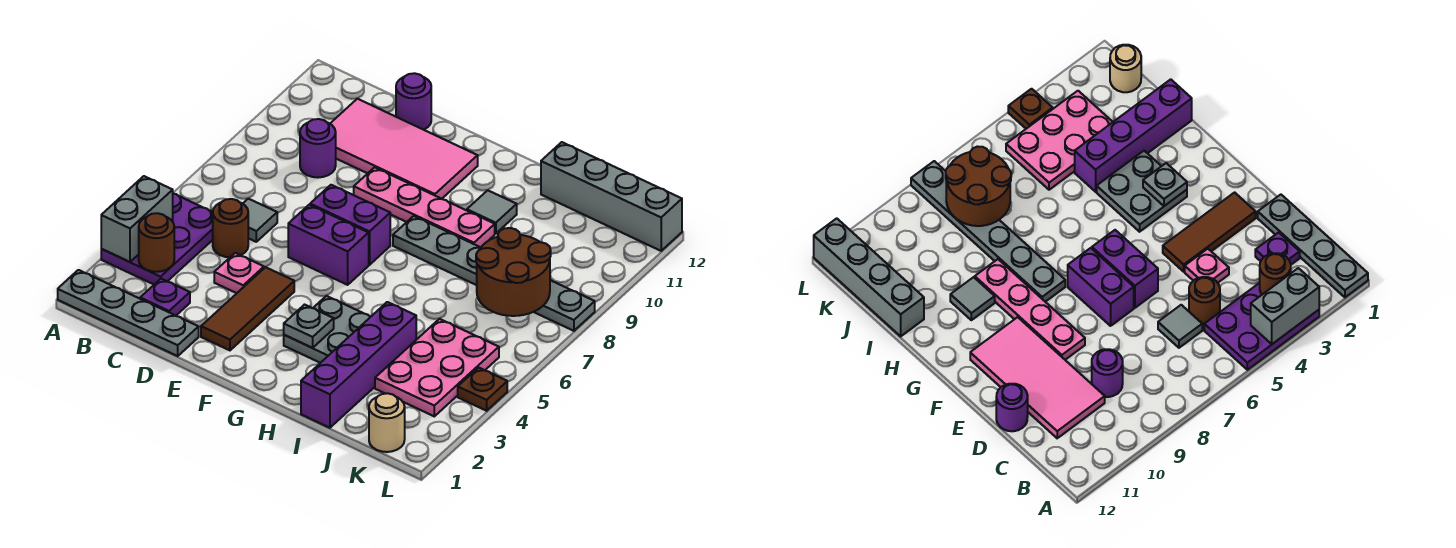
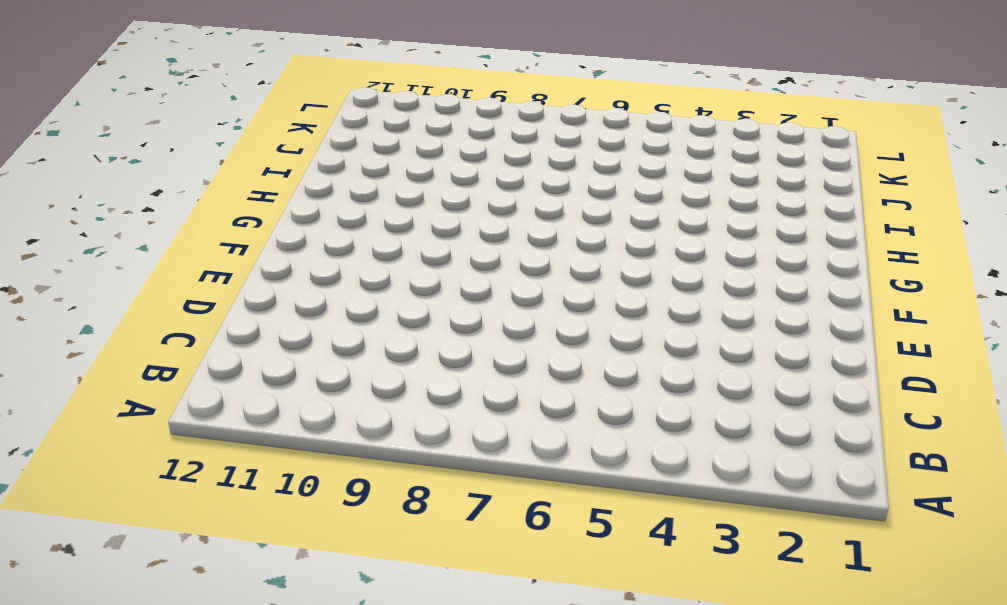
none -> grey 1x4 plate [58,270,199,356]
none -> purple 2x3 plate [101,194,213,284]
none -> purple 1x1 plate [140,279,190,316]

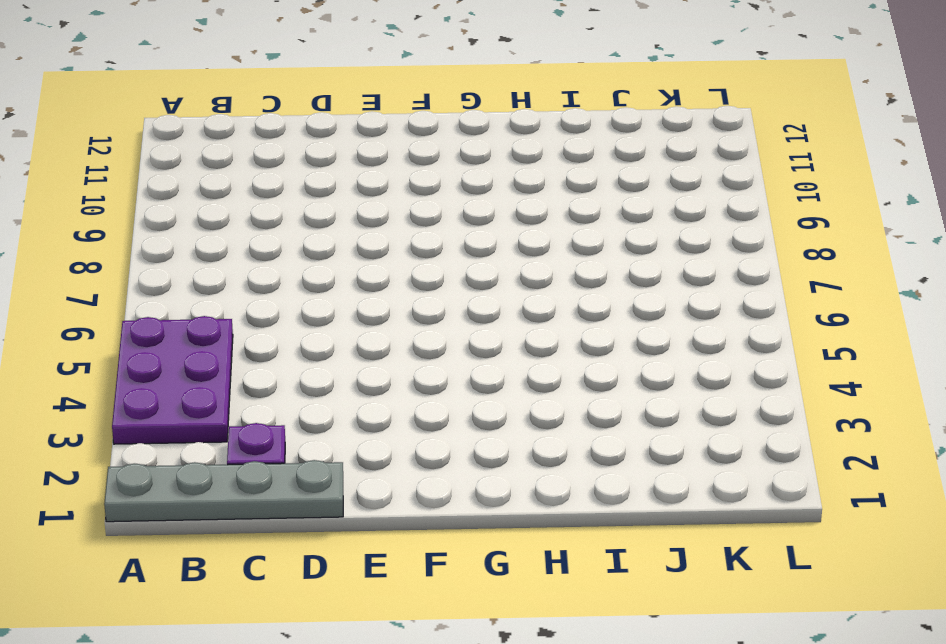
none -> brown 1x1 round brick [213,199,248,257]
none -> grey 1x1 tile [243,199,277,242]
none -> purple 1x1 round brick [300,119,336,178]

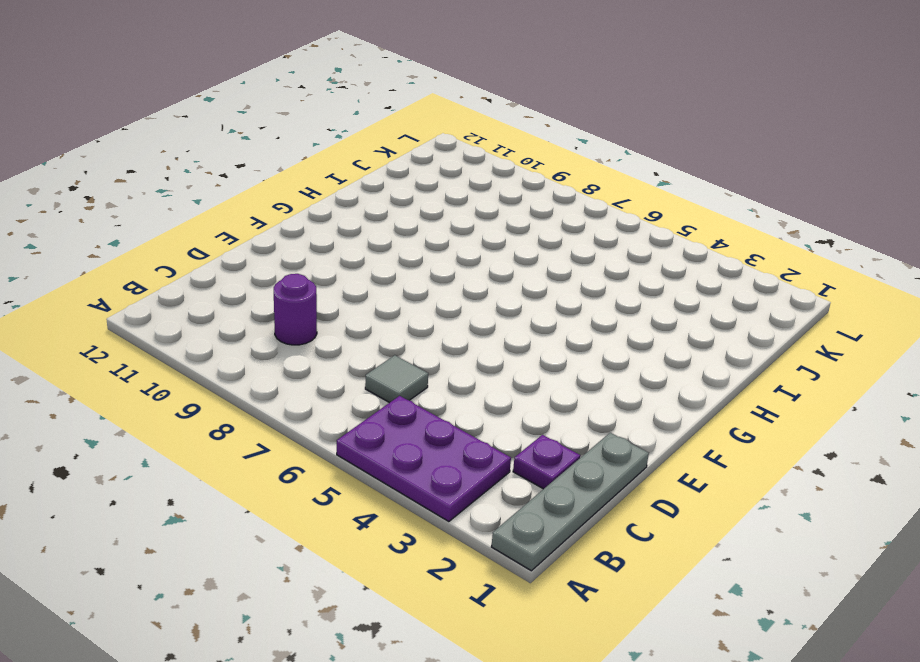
none -> brown 1x1 round brick [213,199,248,257]
none -> pink 2x4 tile [330,99,478,199]
none -> pink 1x1 plate [214,253,264,293]

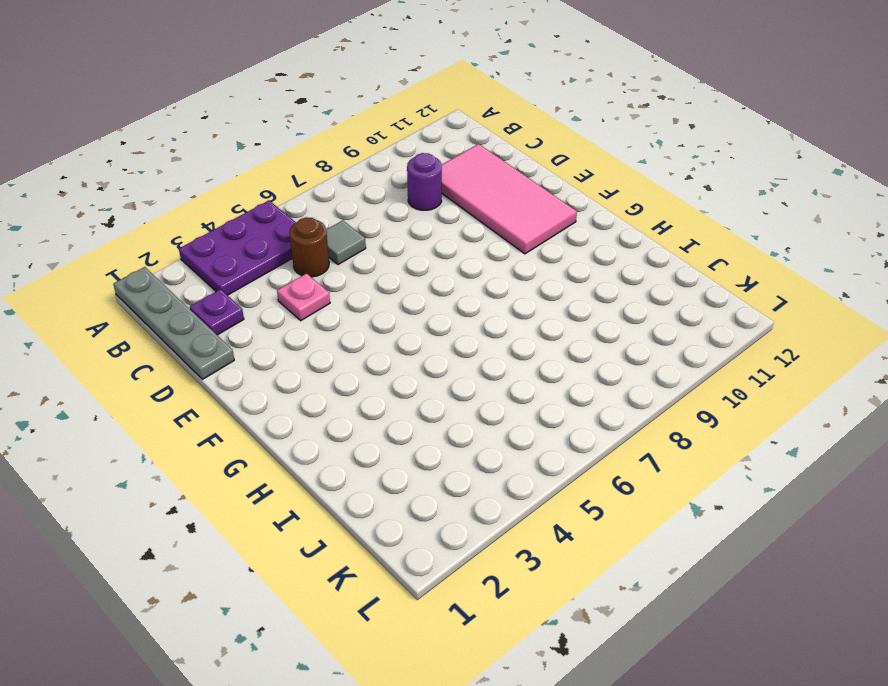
none -> purple 1x1 round brick [396,73,431,130]
none -> brown 1x3 tile [201,267,294,350]
none -> purple 1x2 brick [288,205,369,285]

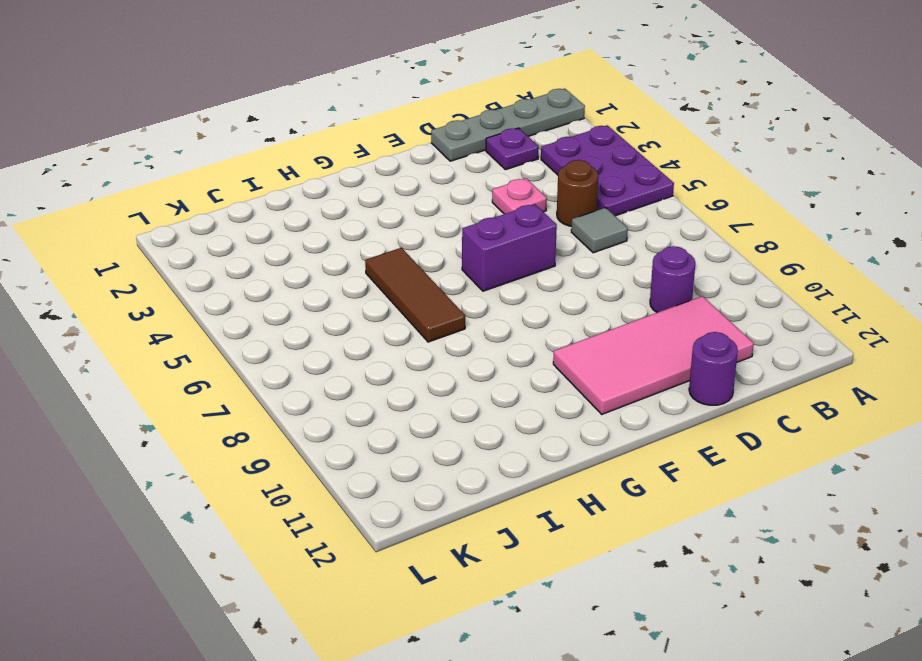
brown 1x3 tile [365,248,465,342] -> brown 1x3 tile moved to [201,267,294,350]
none -> purple 1x2 brick [310,185,390,265]
none -> pink 1x4 plate [354,167,495,247]
none -> grey 2x2 plate [284,296,370,363]

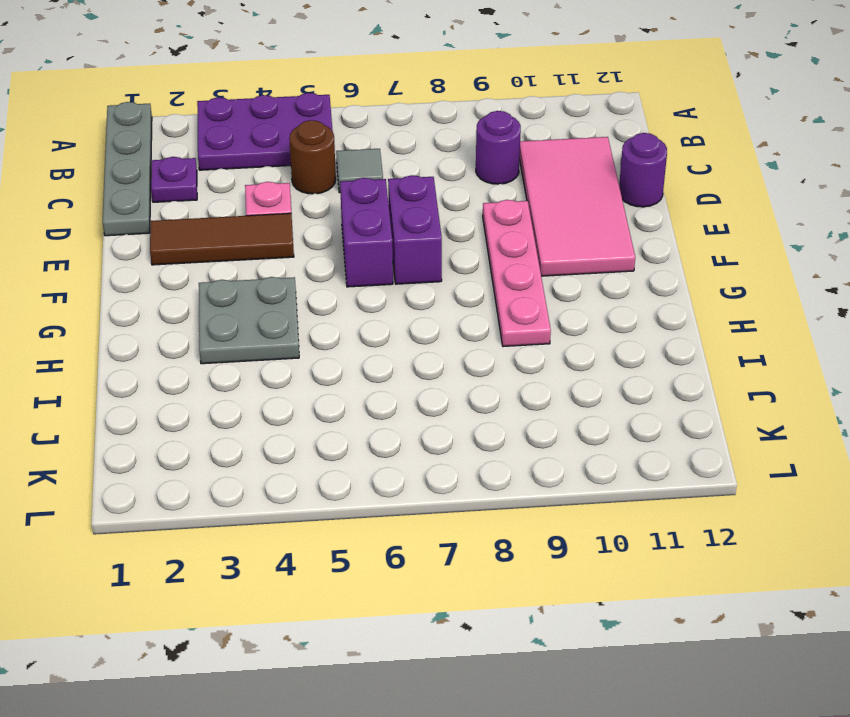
none -> grey 1x6 plate [393,216,595,331]
none -> grey 1x1 tile [467,190,517,234]
none -> purple 1x4 brick [301,302,416,428]

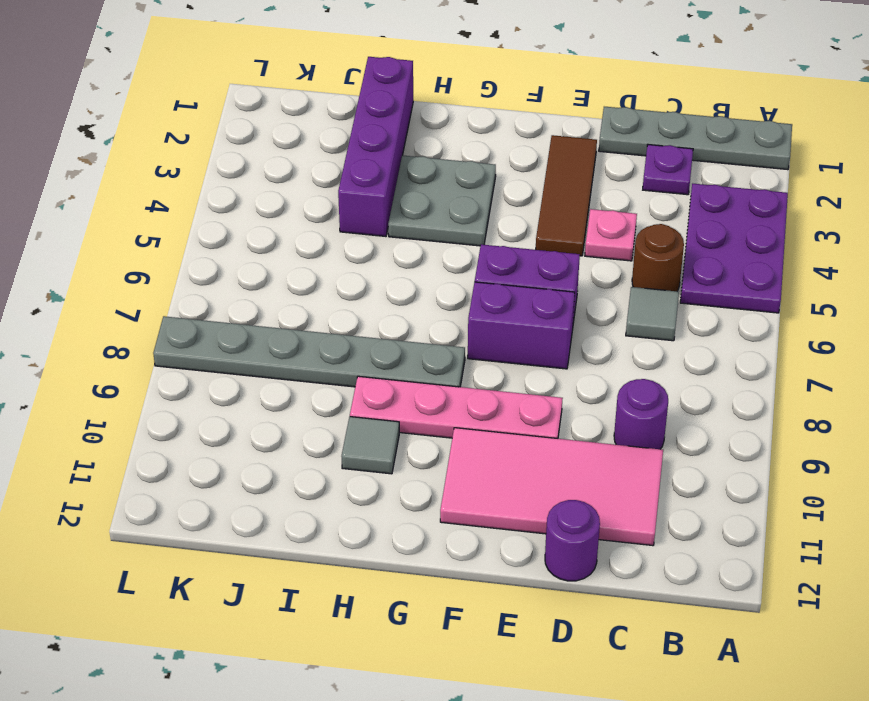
none -> grey 1x4 brick [541,142,682,251]
none -> pink 2x3 plate [375,319,499,416]
none -> tan 1x1 round brick [369,393,405,452]

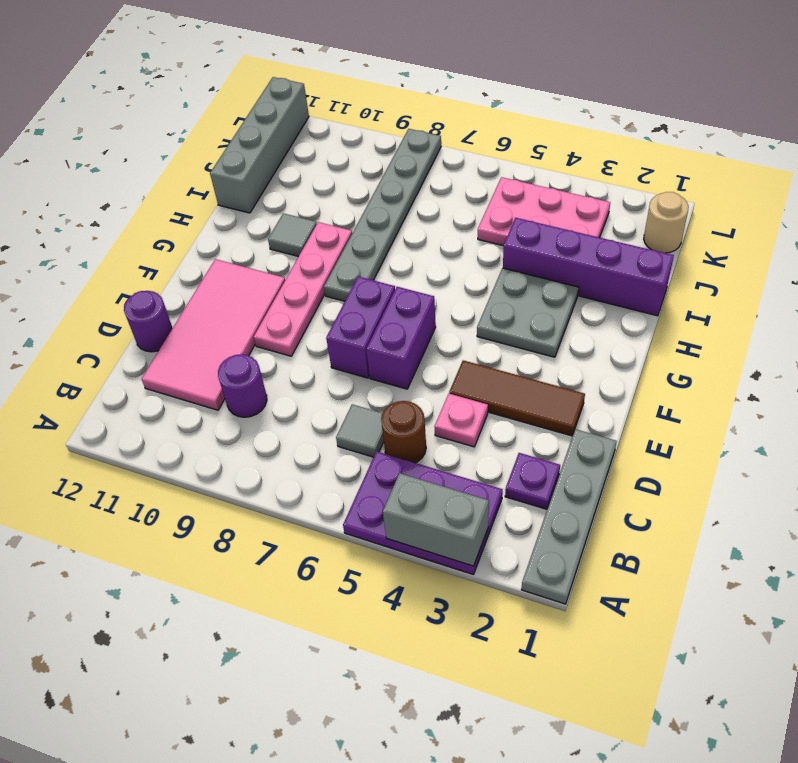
none -> brown 1x1 plate [458,368,507,411]
none -> brown 1x1 round brick [139,213,174,272]
none -> grey 1x1 plate [284,305,334,348]

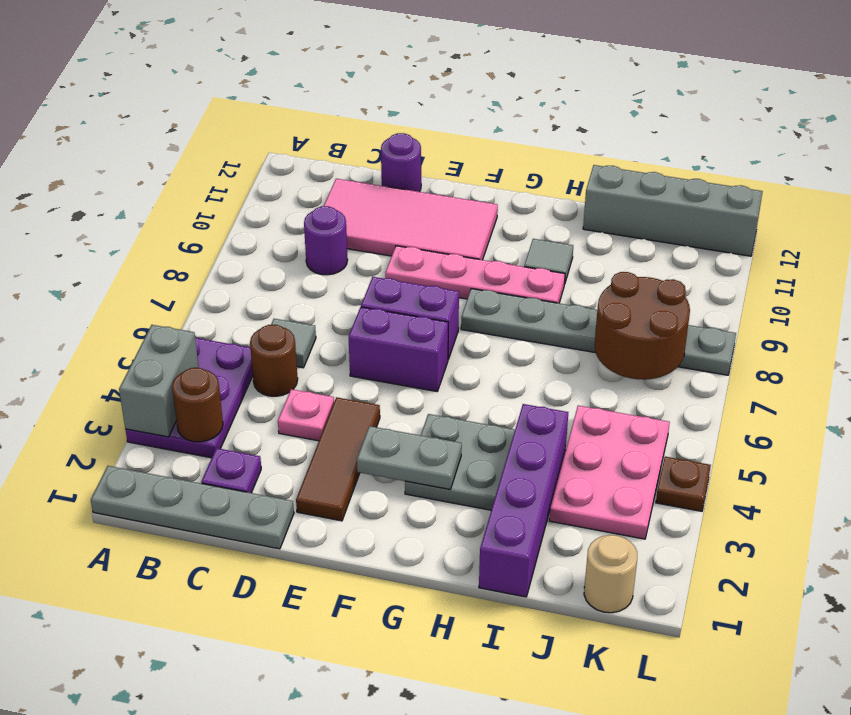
grey 1x2 plate [357,426,462,489] -> grey 1x1 plate [284,305,334,348]

